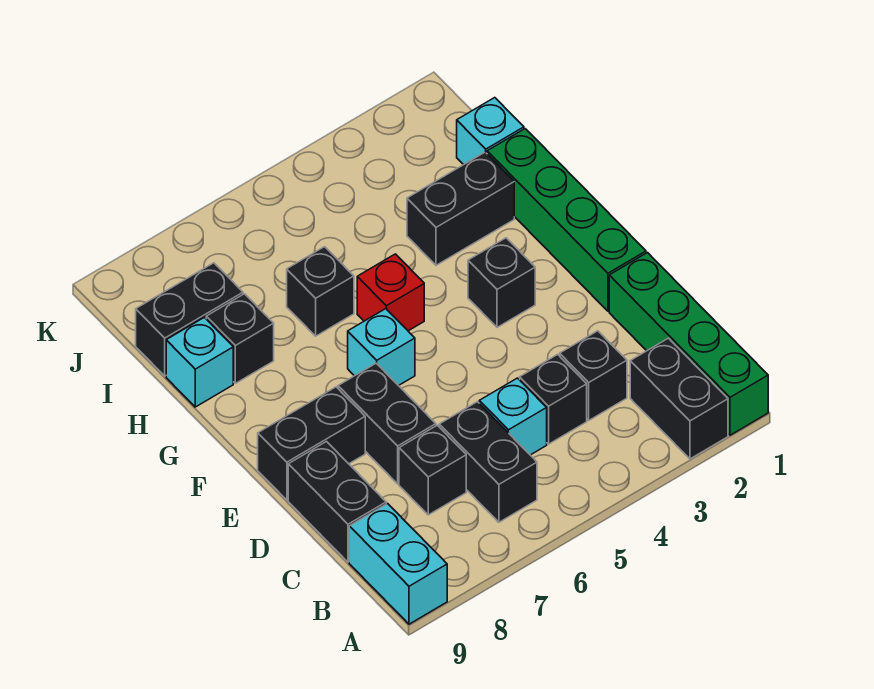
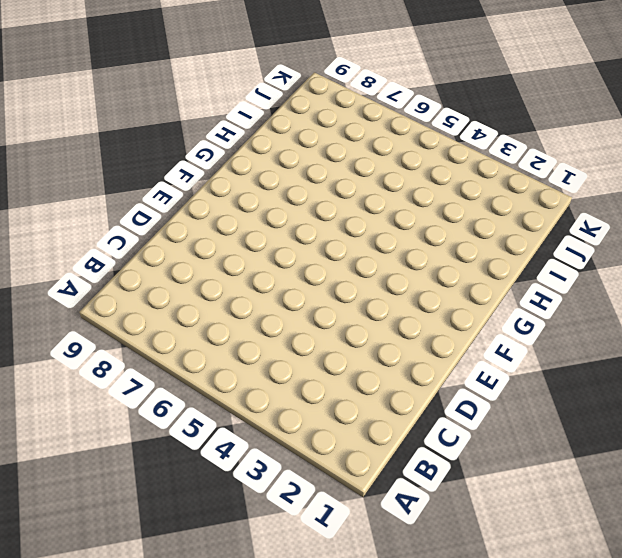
none -> green 1x4 brick [609,253,768,435]
none -> black 1x2 brick [630,338,728,459]
none -> cyan 1x2 brick [349,504,447,624]

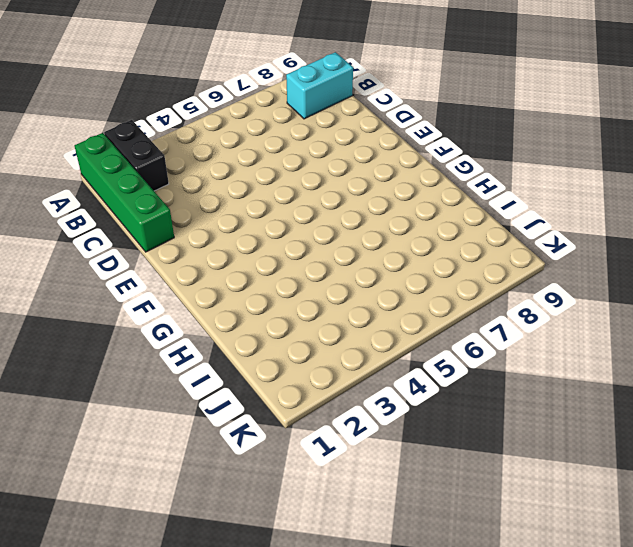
cyan 1x2 brick [286,52,353,119] -> cyan 1x2 brick turned to [349,504,447,624]
none -> black 1x2 brick [439,402,537,522]
none -> black 1x1 brick [560,331,627,420]
none -> black 1x1 brick [520,354,587,444]

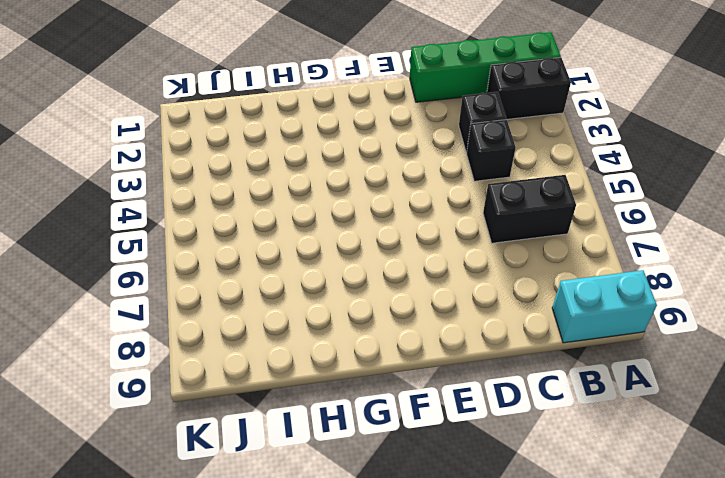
none -> cyan 1x1 brick [479,378,547,455]
none -> black 1x1 brick [399,425,466,515]
none -> black 1x2 brick [288,442,386,562]

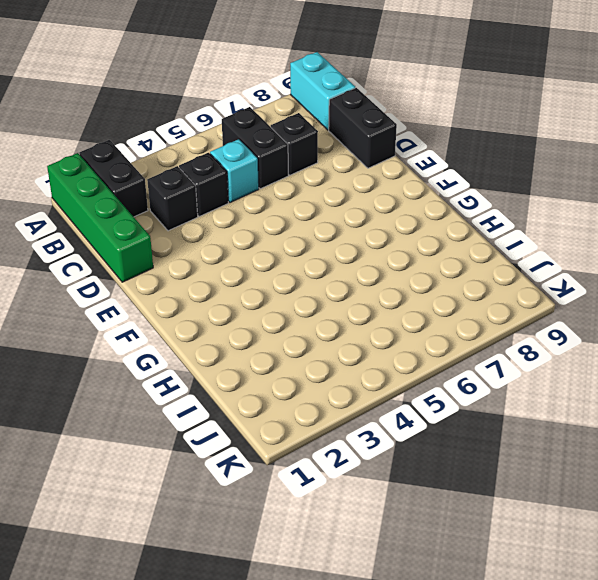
none -> black 1x2 brick [338,363,436,484]
none -> green 1x4 brick [487,129,646,311]
none -> black 1x2 brick [258,387,365,500]

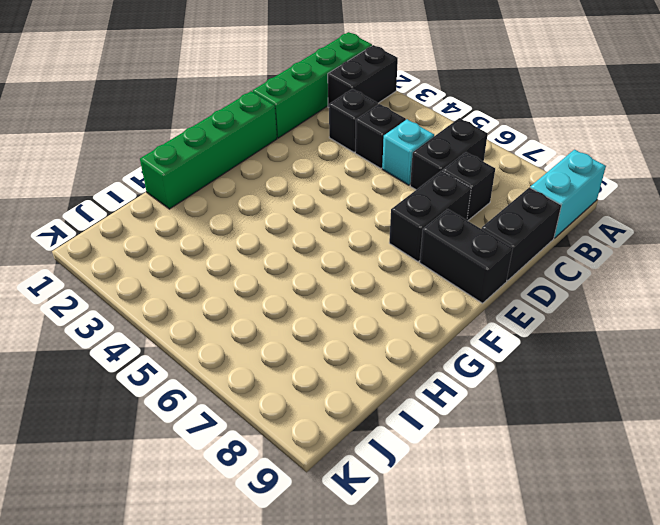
none -> black 1x1 brick [468,238,535,327]
none -> cyan 1x1 brick [348,309,415,386]
none -> red 1x1 brick [357,254,424,331]

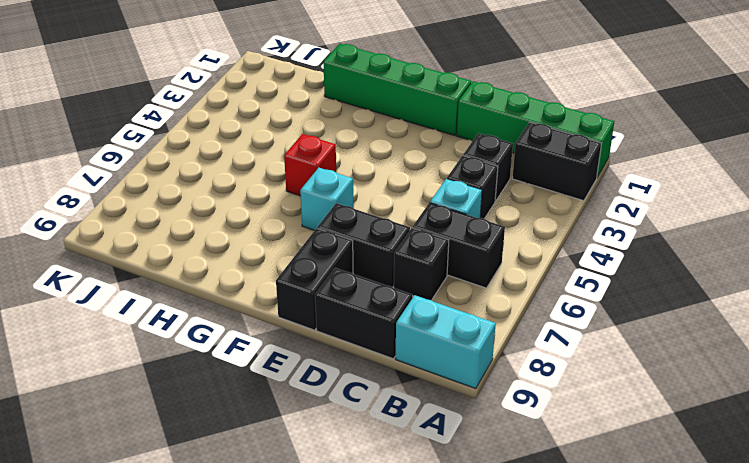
none -> black 1x1 brick [468,238,535,327]
none -> black 1x2 brick [407,152,514,265]
none -> black 1x1 brick [287,247,354,336]

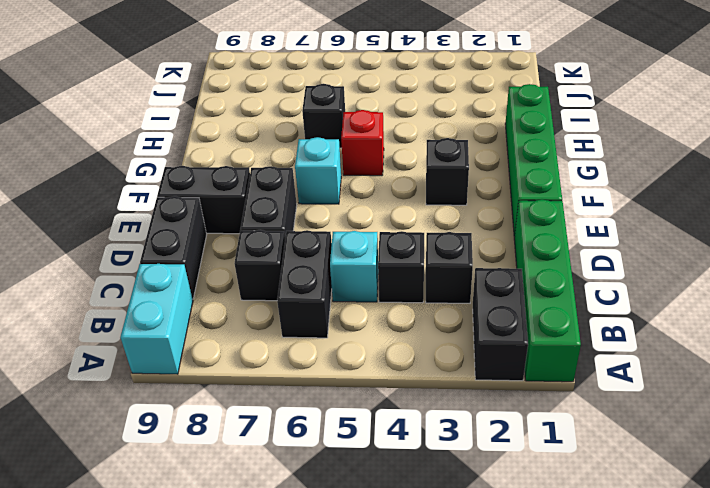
none -> black 1x2 brick [407,152,514,265]
none -> black 1x1 brick [206,294,274,383]
none -> cyan 1x1 brick [166,317,233,407]

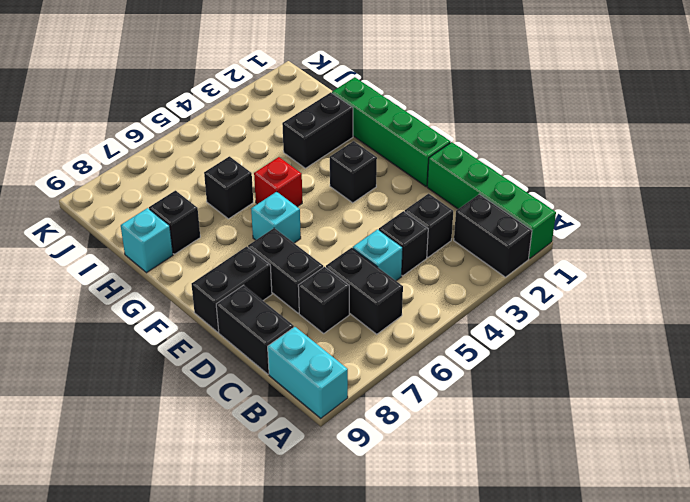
none -> cyan 1x1 brick [457,98,524,165]
none -> black 1x2 brick [136,263,243,376]

